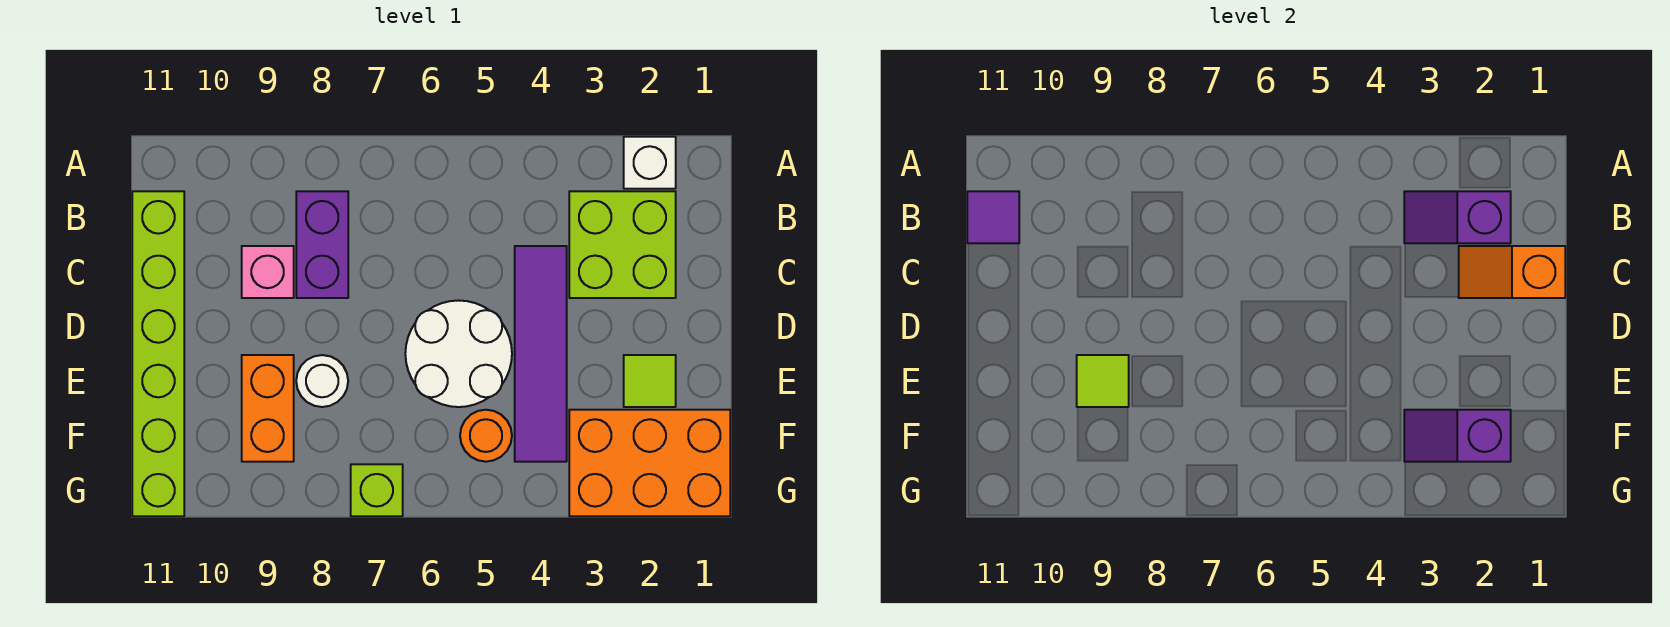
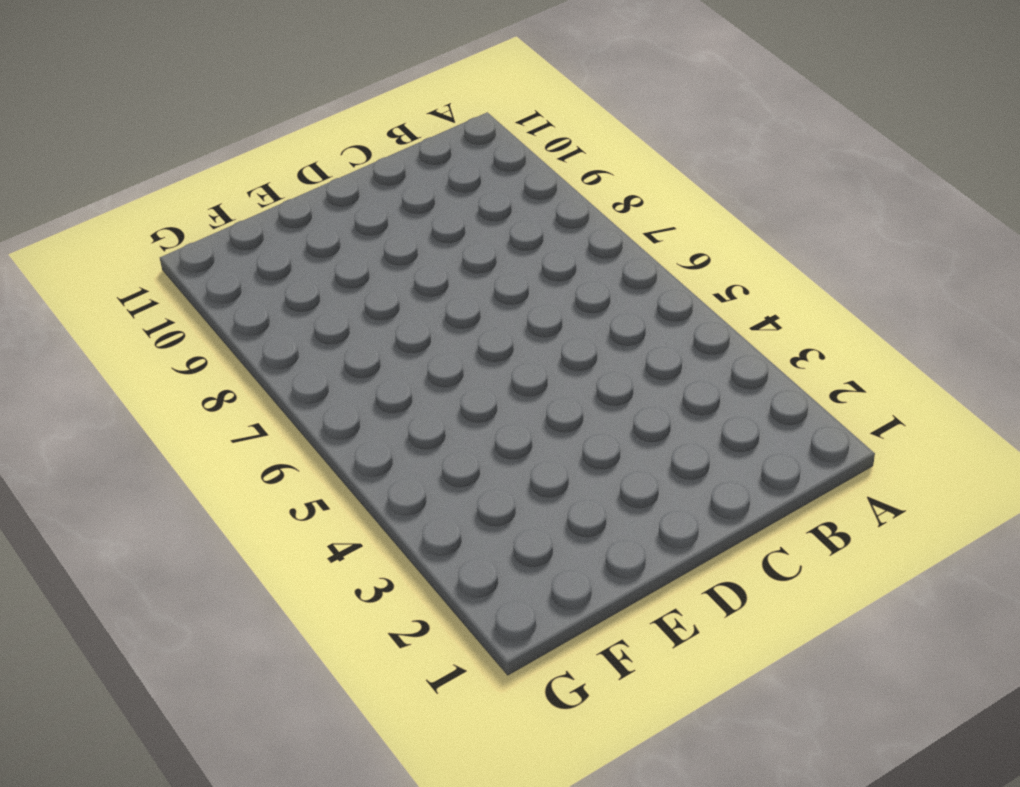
none -> white 1x1 brick [624,137,676,189]
none -> lime 2x2 brick [569,191,676,298]
none -> purple 1x2 brick [296,191,348,298]

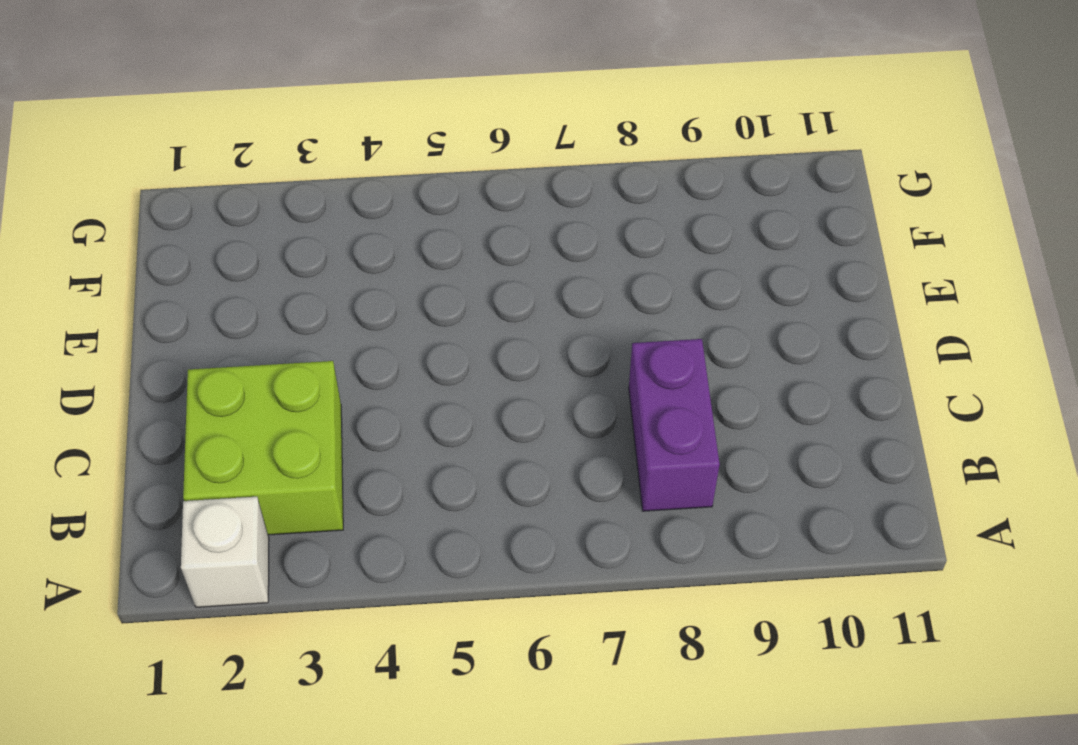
none -> lime 1x6 brick [132,191,184,516]
none -> purple 1x4 tile [515,246,567,462]
none -> pink 1x1 brick [242,246,294,298]

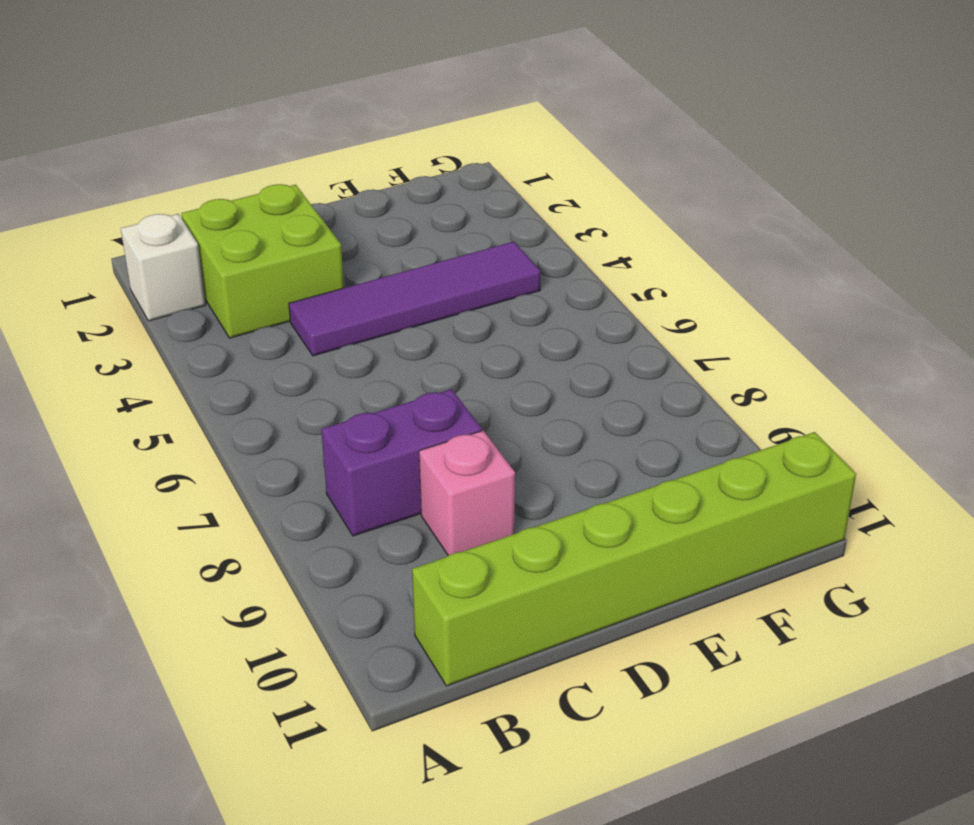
none -> white 2x2 round brick [405,300,512,407]
none -> lime 1x1 tile [624,355,676,407]
none -> white 1x1 round brick [296,355,348,407]

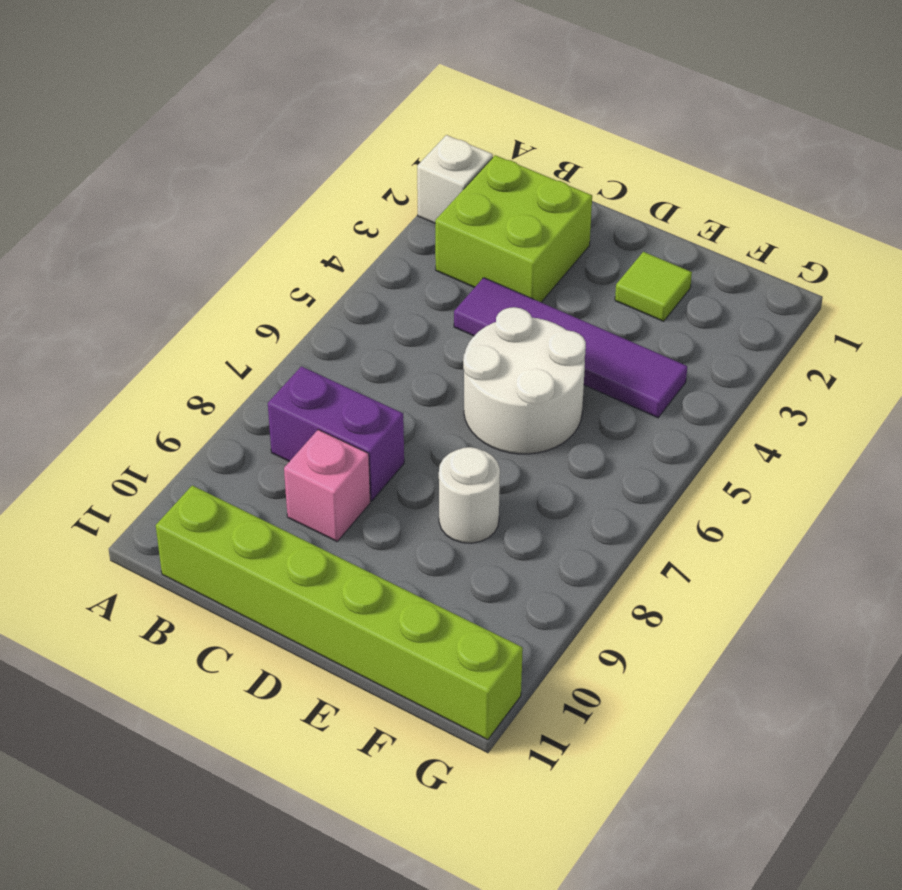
none -> orange 1x2 brick [242,355,294,462]
none -> orange 2x3 brick [569,410,730,516]
none -> orange 1x1 round brick [460,410,512,462]

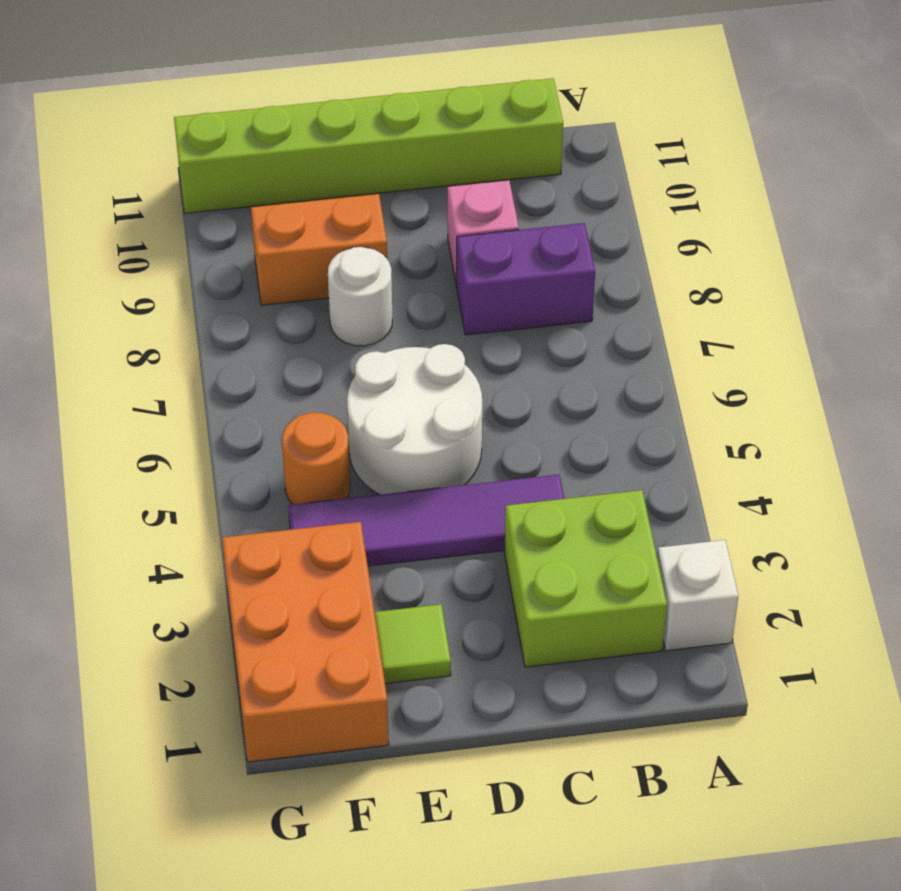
none -> lime 1x1 brick [351,464,403,516]
none -> purple 1x2 slope [1404,191,1511,243]
none -> purple 1x1 tile [967,191,1019,243]

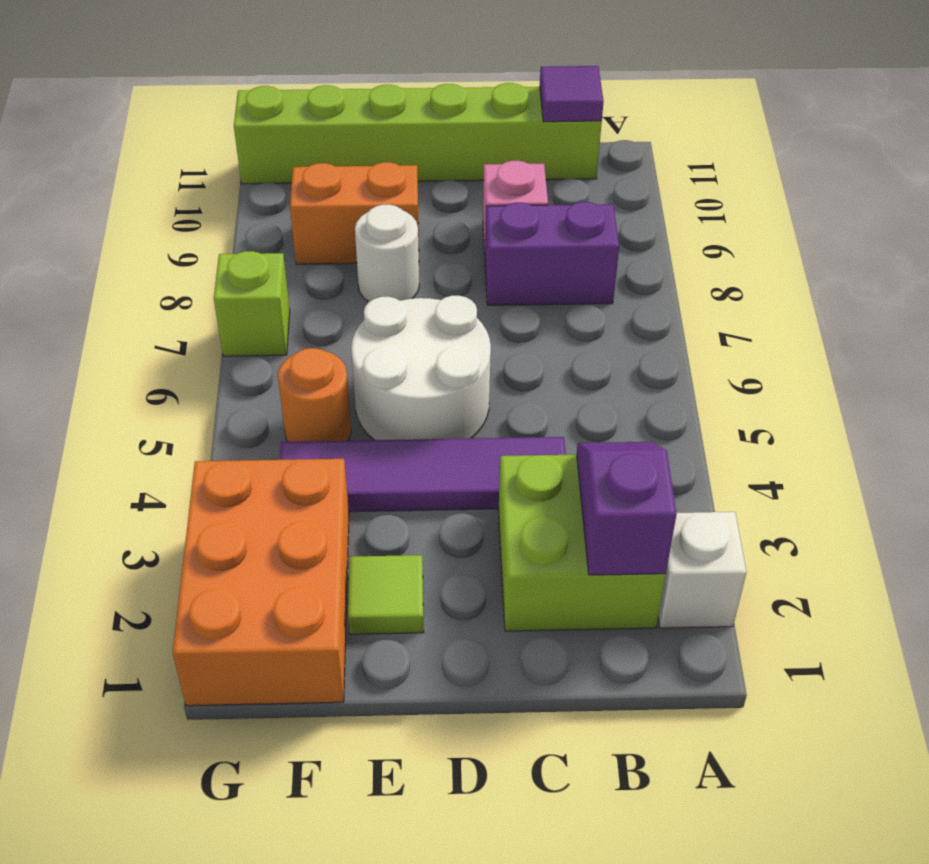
none -> orange 1x2 slope [1459,246,1565,298]
none -> lime 1x1 tile [1077,355,1129,407]
none -> purple 1x2 slope [1404,410,1511,462]

